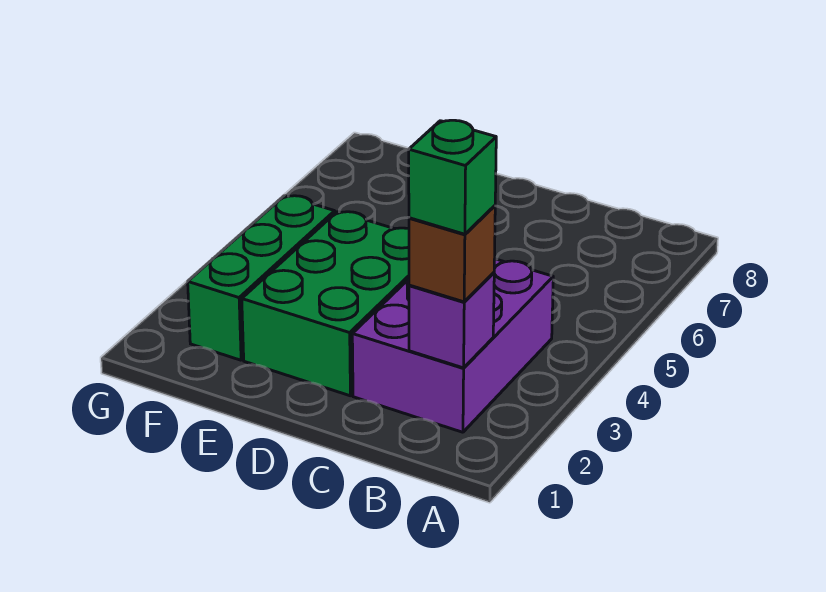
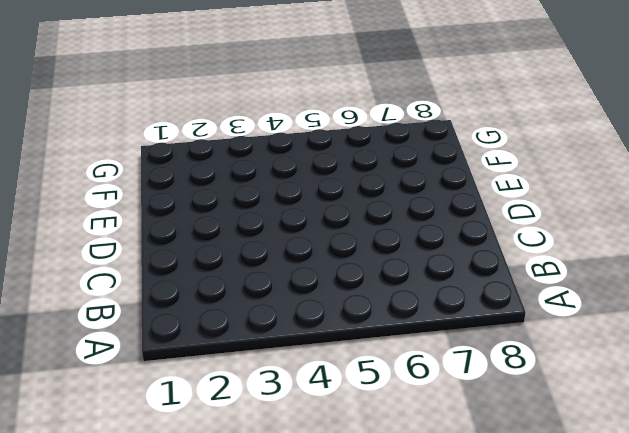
none -> purple 2x3 brick [352,259,553,432]
none -> green 2x3 brick [242,212,409,396]

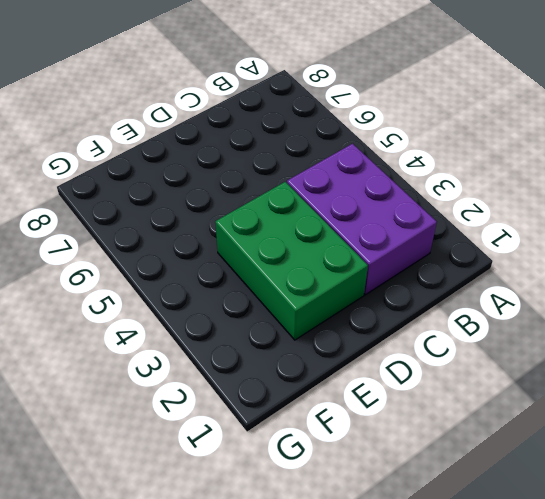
none -> green 1x3 brick [188,196,335,360]
none -> purple 1x1 brick [409,273,494,368]

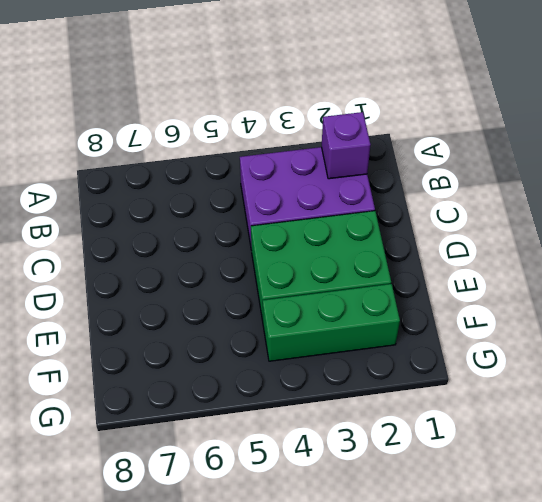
none -> brown 1x1 brick [409,206,495,302]
none -> green 1x1 brick [409,120,496,234]

